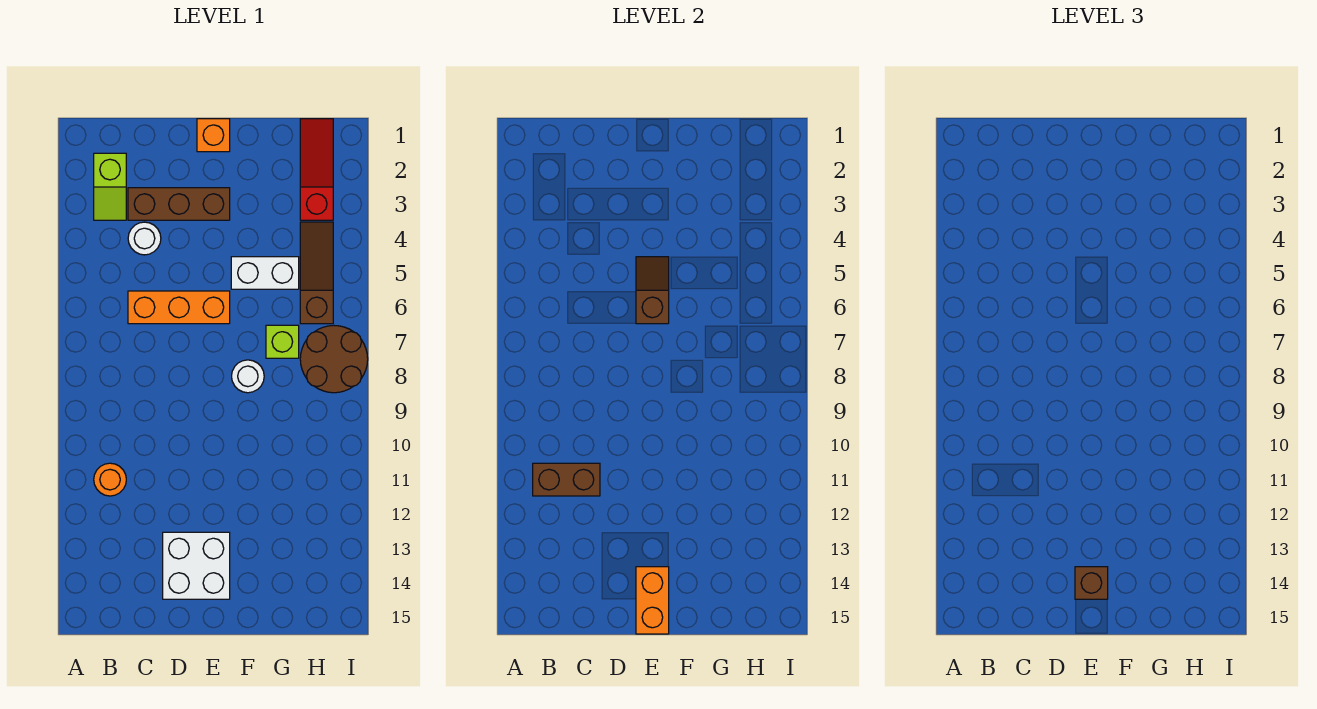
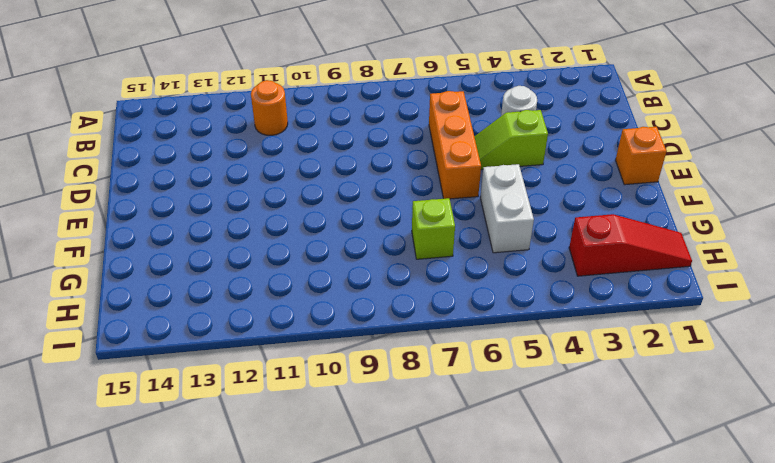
lime 1x2 slope [474,110,548,170] -> lime 1x2 slope moved to [94,153,126,220]
none -> brown 1x3 brick [128,188,230,220]
none -> white 2x2 brick [163,532,230,599]
none -> white 1x1 round brick [232,360,264,393]

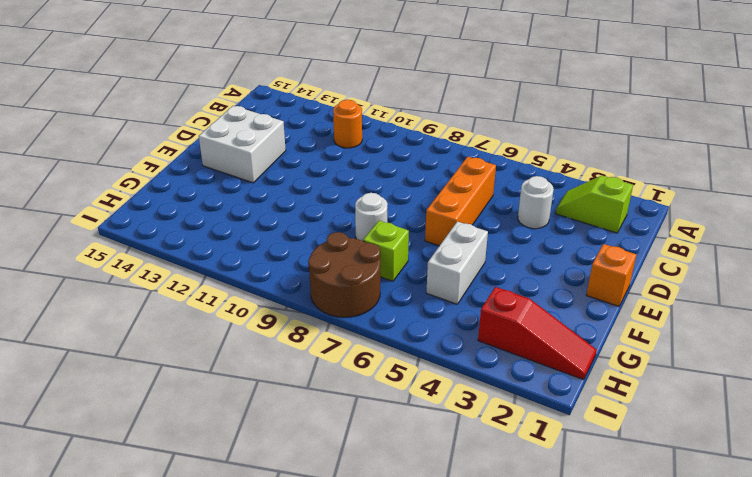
none -> brown 1x3 brick [128,188,230,220]
none -> brown 1x3 slope [300,222,333,324]
none -> brown 1x2 brick [533,463,600,496]

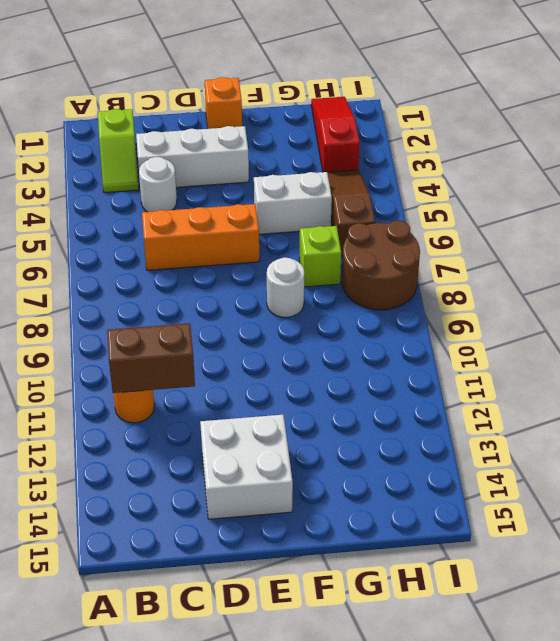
white 1x3 brick [136,126,249,187] -> brown 1x3 brick [128,188,230,220]
none -> brown 1x2 slope [636,257,669,324]
none -> orange 1x2 brick [636,567,669,634]
none -> brown 1x1 brick [1075,567,1108,599]

